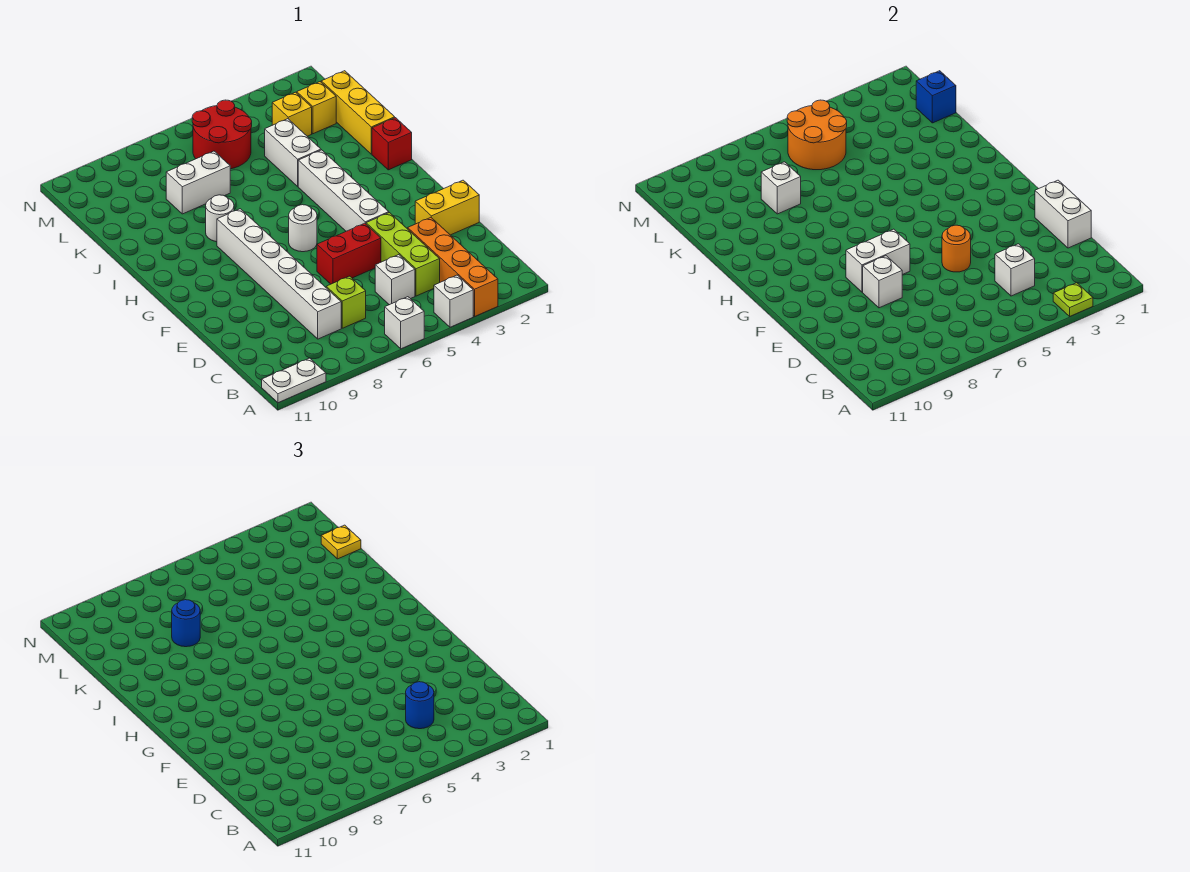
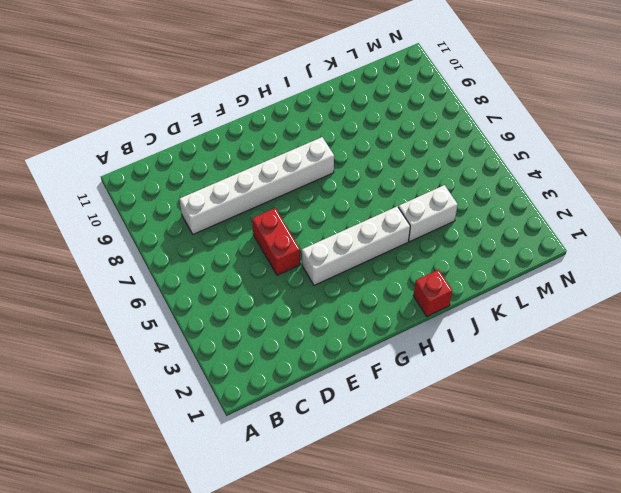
none -> orange 1x4 brick [408,218,498,316]
none -> white 1x1 brick [434,275,473,327]
none -> white 1x1 brick [385,297,424,349]
none -> white 1x2 plate [262,358,326,403]

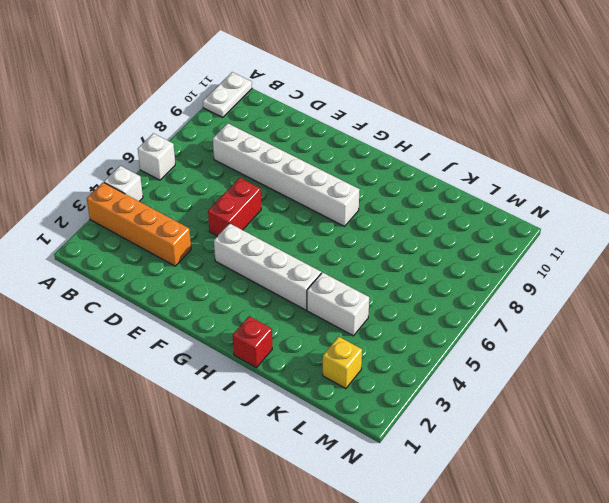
none -> lime 1x3 brick [366,213,440,296]
none -> white 1x1 brick [375,255,415,305]
none -> lime 1x1 brick [326,276,366,328]
none -> yellow 1x2 brick [415,180,479,235]

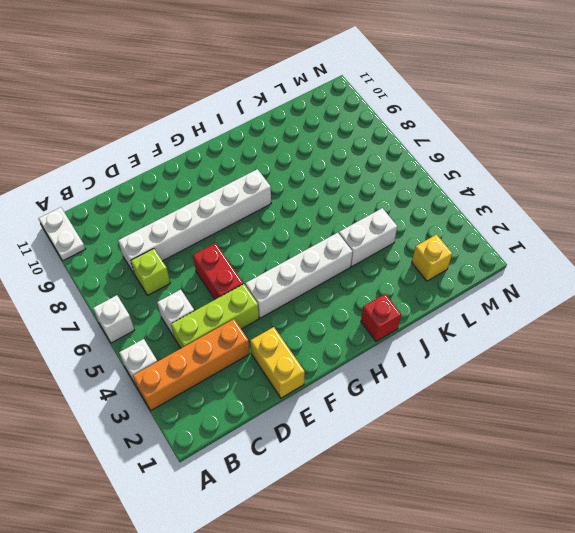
none -> white 1x1 round brick [289,205,317,252]
none -> white 1x1 round brick [206,195,234,242]
none -> yellow 1x3 brick [321,71,395,154]
none -> white 1x2 brick [166,151,230,214]

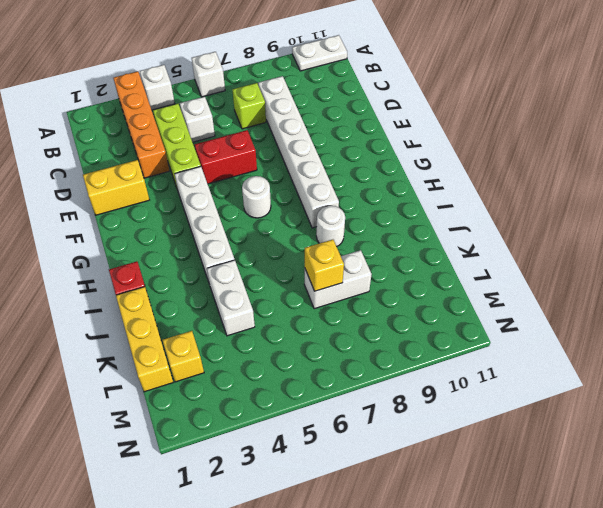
yellow 1x1 brick [305,240,344,291] -> yellow 1x1 brick moved to [272,92,312,136]
none -> red 2x2 round brick [192,100,252,169]
none -> lime 1x1 plate [1053,283,1093,316]
none -> white 1x1 brick [995,244,1035,296]
none -> white 1x2 brick [1035,180,1091,248]

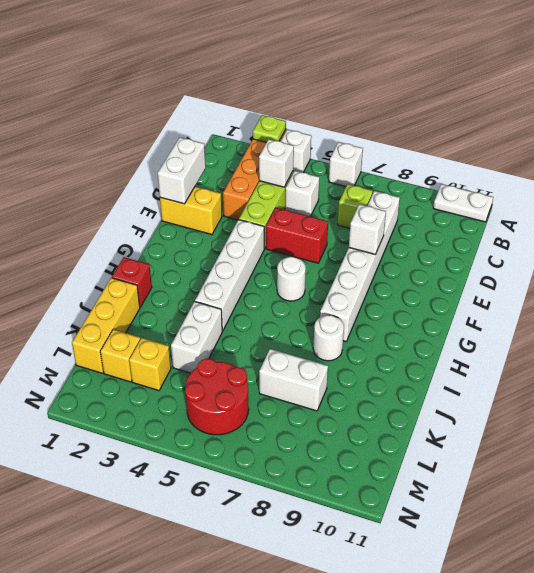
none -> orange 1x1 round brick [942,225,971,272]
none -> white 1x2 brick [846,229,910,292]
none -> white 1x1 brick [761,162,801,214]
none -> blue 1x1 brick [916,71,956,123]

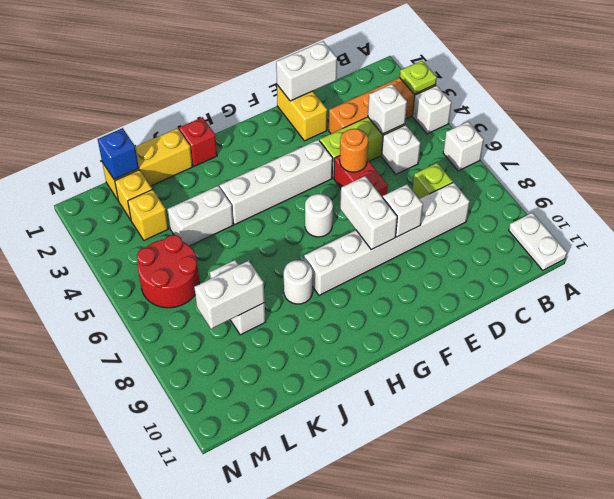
white 1x2 brick [194,261,265,329] -> white 1x1 brick [761,162,801,214]
none -> orange 2x2 round brick [787,100,847,170]
none -> blue 1x1 round brick [406,682,434,729]
none -> blue 1x1 round brick [172,600,200,647]
none -> yellow 1x1 plate [321,525,361,559]

